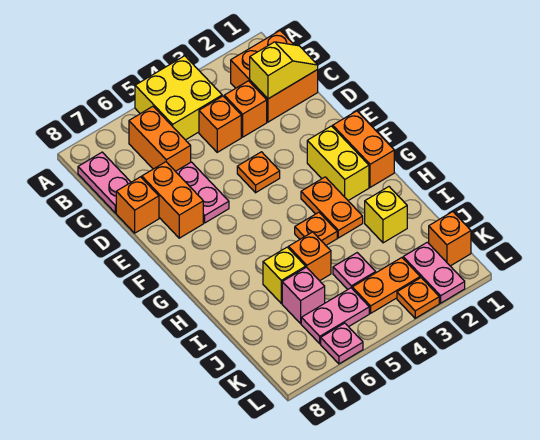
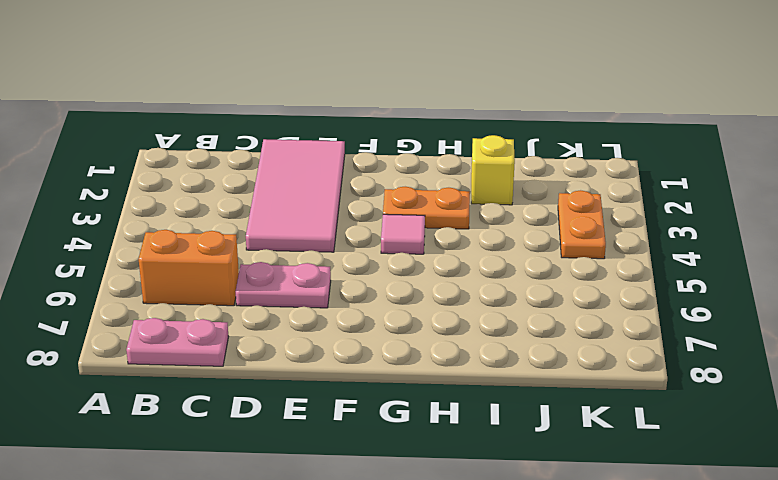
pink 2x4 tile [246,139,345,252] -> orange 1x1 plate [237,152,280,193]
pink 1x1 tile [381,214,425,254] -> none
none -> yellow 2x2 brick [135,56,222,140]
none -> orange 2x2 brick [231,31,318,122]
none -> orange 1x1 brick [224,81,267,137]

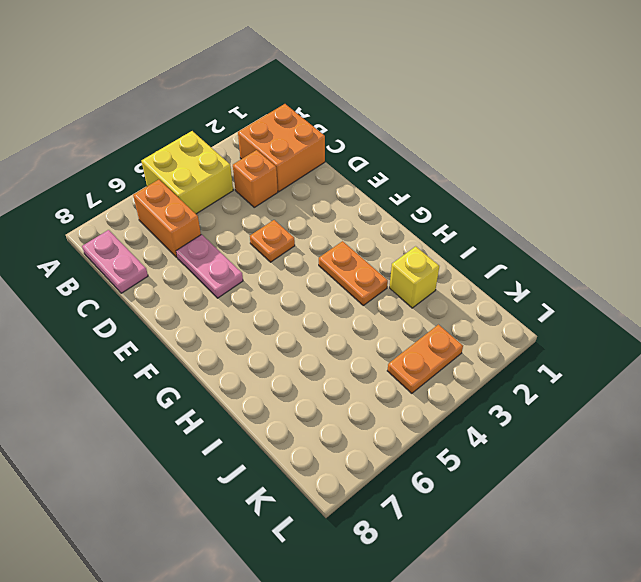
none -> orange 1x1 brick [199,96,241,152]
none -> orange 1x2 brick [142,162,203,238]
none -> orange 1x1 brick [116,177,159,233]

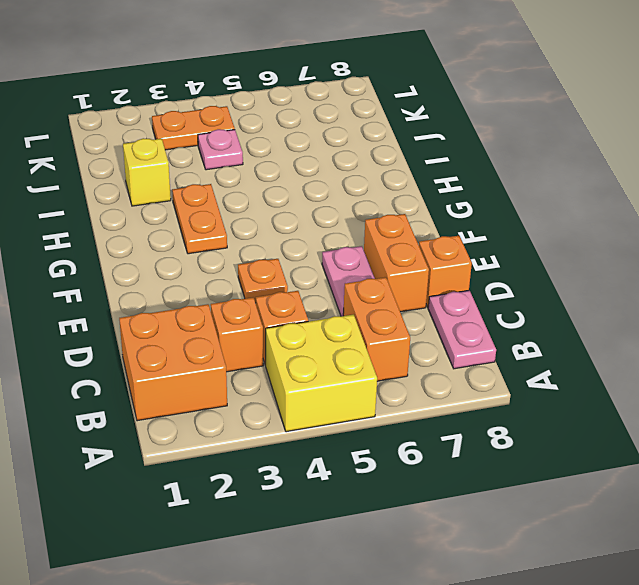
none -> orange 1x2 brick [333,111,394,187]
none -> yellow 1x2 brick [307,126,369,201]
none -> orange 1x1 plate [295,212,337,245]

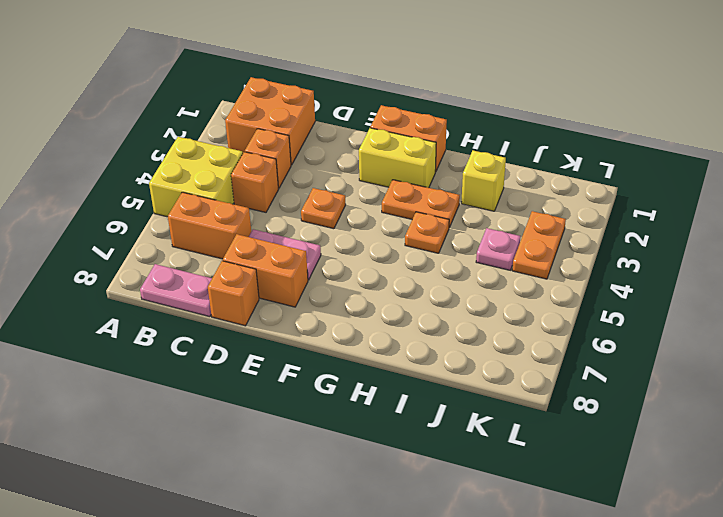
none -> orange 1x1 brick [289,232,331,281]
none -> yellow 1x1 brick [263,247,306,303]
none -> pink 1x1 brick [282,267,325,323]

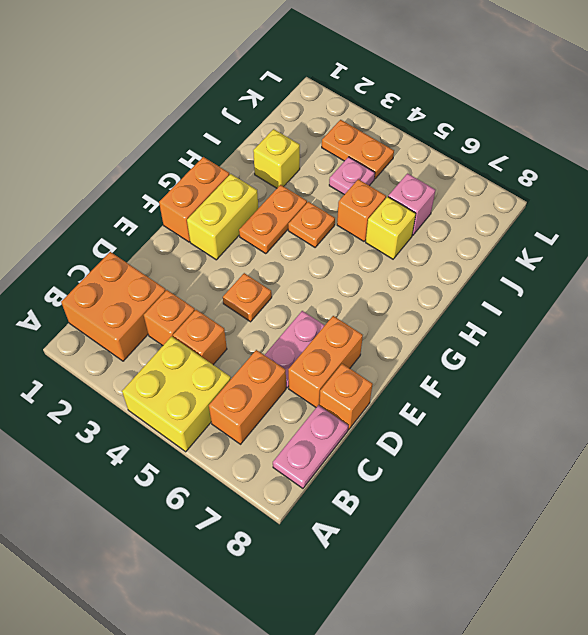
none -> orange 1x1 brick [429,212,471,266]
none -> pink 1x2 plate [403,242,465,303]
none -> pink 1x2 plate [301,288,369,344]

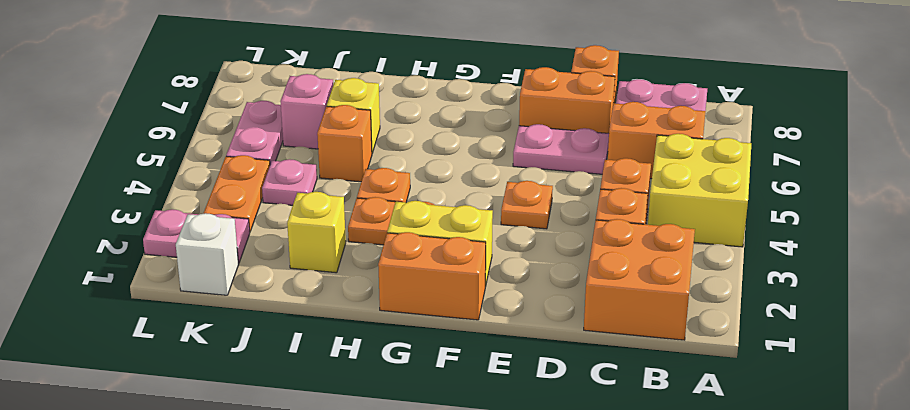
white 1x1 brick [176,213,239,295] -> orange 1x1 brick [429,212,471,266]
none -> orange 1x1 plate [397,278,439,318]
none -> pink 1x1 plate [321,323,363,364]
none -> yellow 1x2 slope [250,42,318,99]

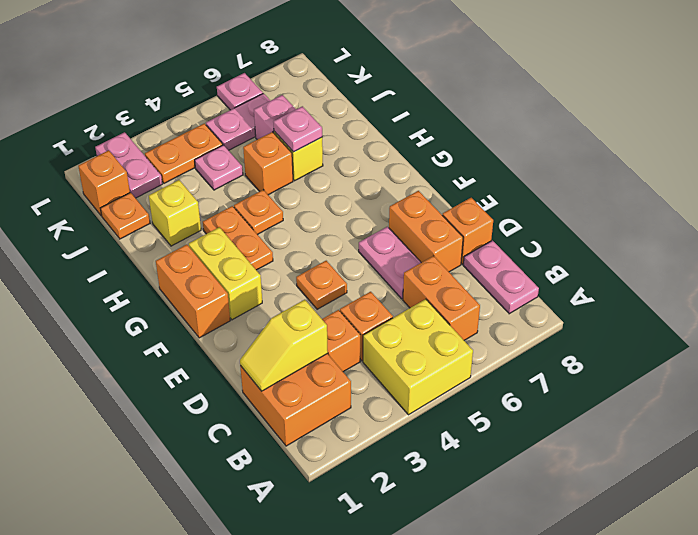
pink 1x1 plate [273,106,322,152] -> none
orange 1x1 plate [100,192,150,239] -> orange 1x1 plate moved to [397,278,439,318]

